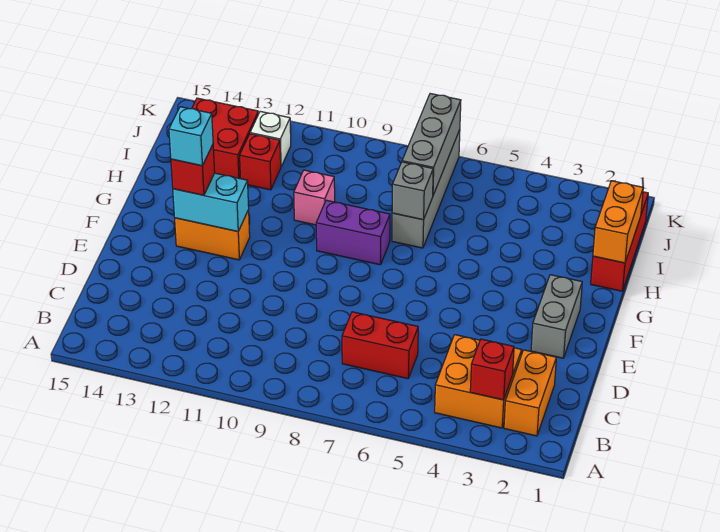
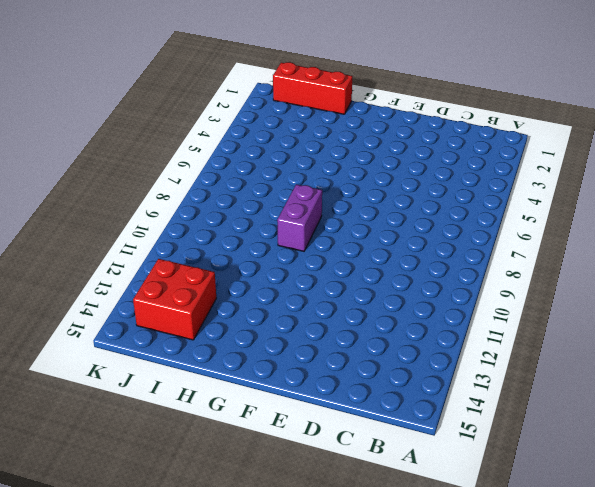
none -> orange 1x2 brick [504,350,556,436]
none -> orange 2x2 brick [435,335,522,428]
none -> red 1x2 brick [342,312,418,379]

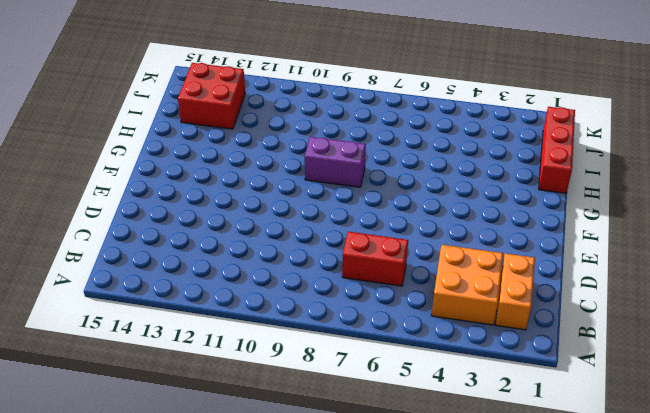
none -> grey 1x2 brick [531,275,582,358]
none -> orange 1x2 brick [175,210,250,260]
none -> grey 1x4 brick [392,130,460,248]

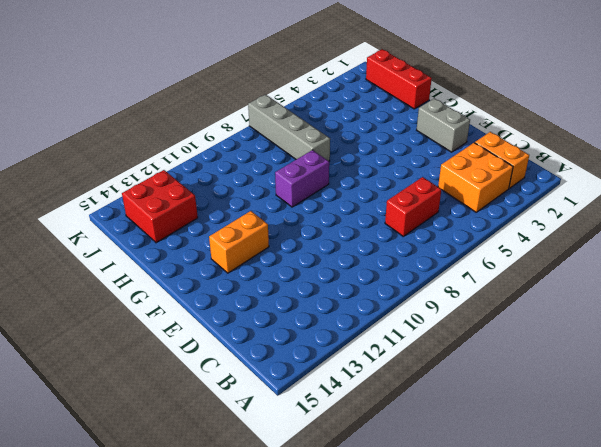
none -> pink 1x1 brick [294,170,335,225]
none -> red 1x1 brick [240,134,281,190]
none -> white 1x1 brick [250,111,291,166]

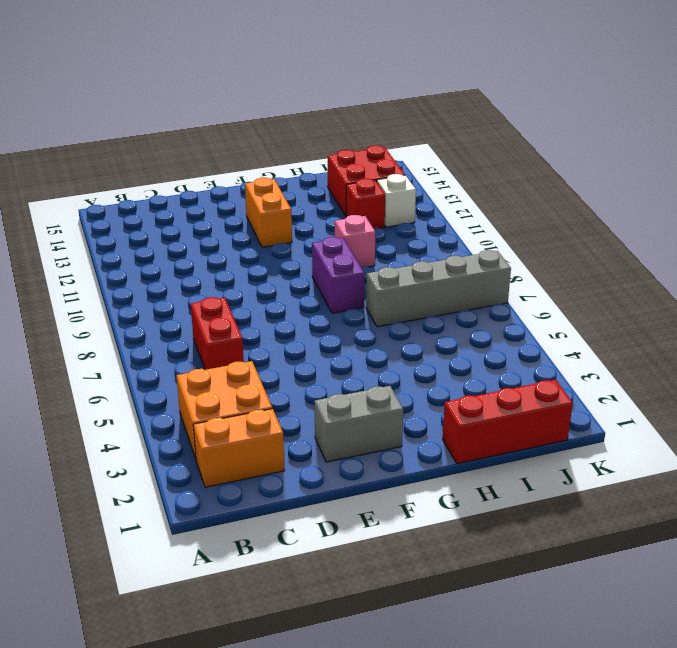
none -> red 1x1 brick [470,339,514,400]
none -> cyan 1x2 brick [173,173,249,231]
none -> orange 1x2 brick [593,181,643,263]

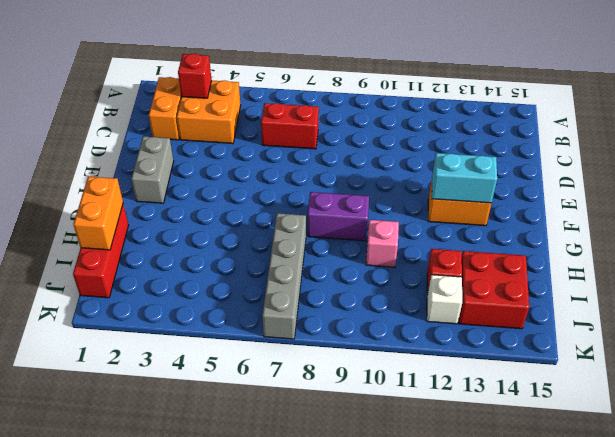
none -> grey 1x1 brick [392,162,433,220]
none -> grey 1x3 brick [402,94,461,195]
none -> red 1x1 brick [171,145,215,195]

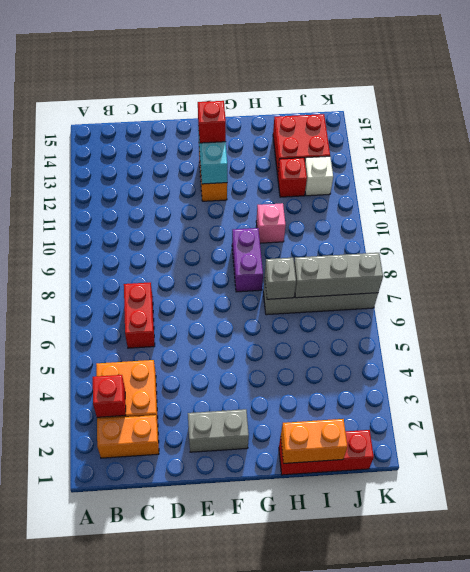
none -> cyan 1x1 brick [169,107,213,166]

